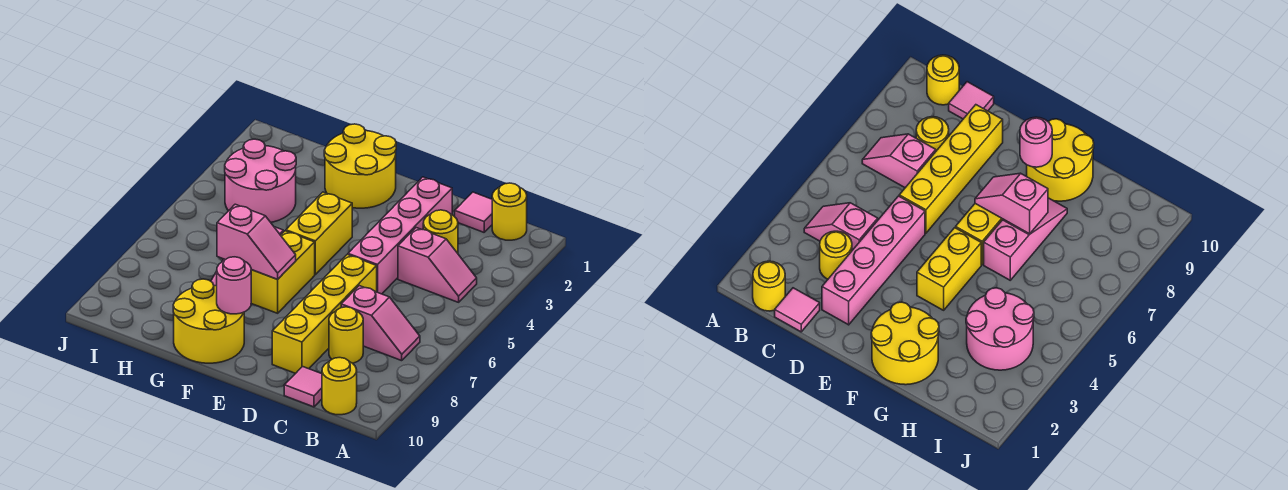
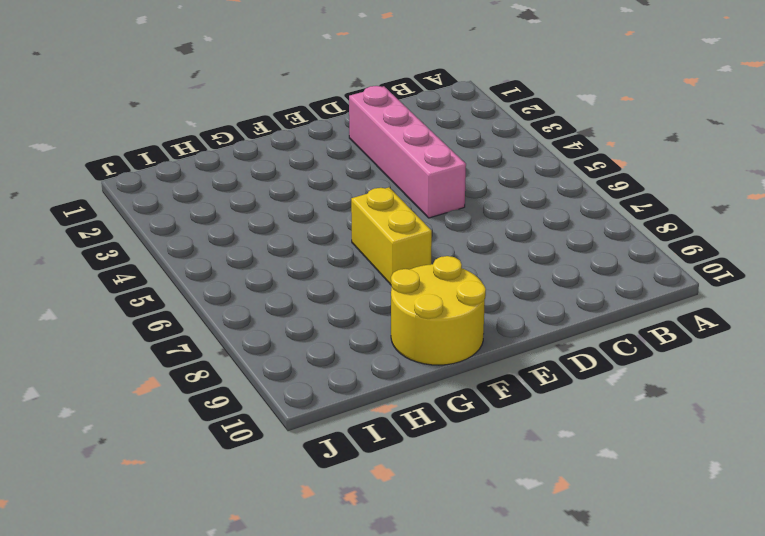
none -> yellow 1x1 round brick [492,183,527,240]
none -> pink 1x2 slope [398,228,477,302]
none -> pink 1x2 slope [341,286,420,361]

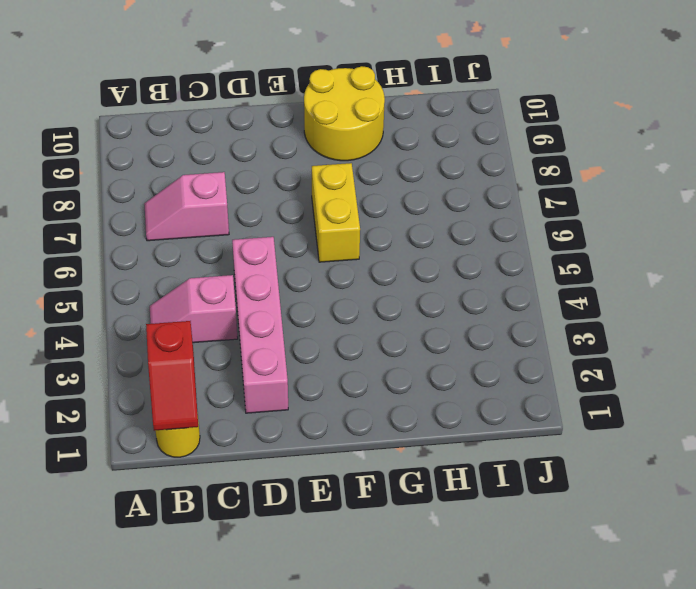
red 1x2 slope [146,321,198,431] -> none
none -> yellow 1x1 round brick [322,358,357,415]
none -> pink 1x1 tile [455,192,492,232]
none -> yellow 1x1 round brick [423,210,458,253]

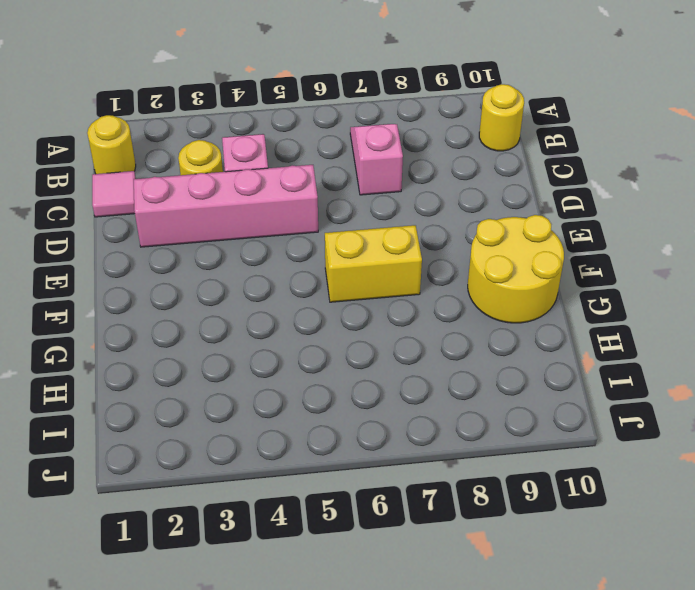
none -> yellow 1x1 round brick [329,307,363,363]
none -> pink 1x1 tile [284,367,322,407]
none -> yellow 1x4 brick [272,255,377,373]

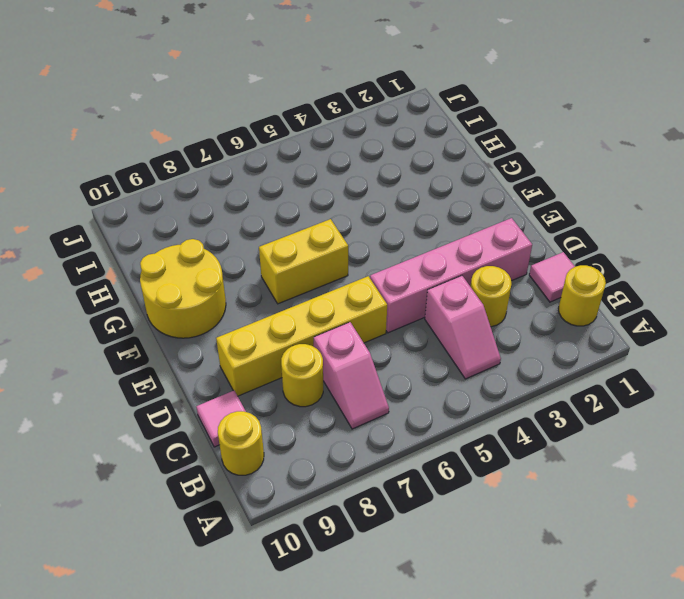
none -> yellow 2x2 round brick [324,124,396,208]
none -> yellow 1x2 brick [286,192,352,274]
none -> pink 1x3 slope [984,198,1067,280]

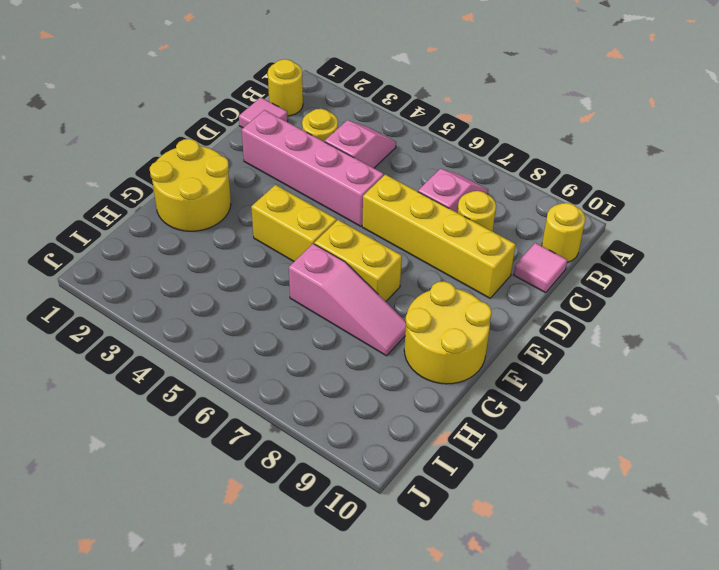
none -> pink 2x2 round brick [225,139,296,222]
none -> pink 1x2 slope [217,204,296,279]
none -> pink 1x1 round brick [217,257,251,314]

